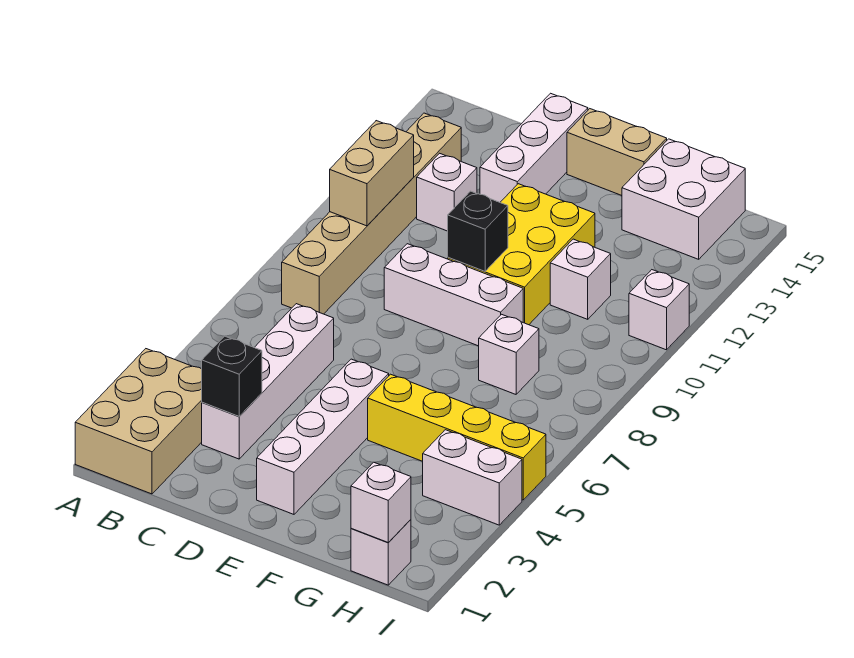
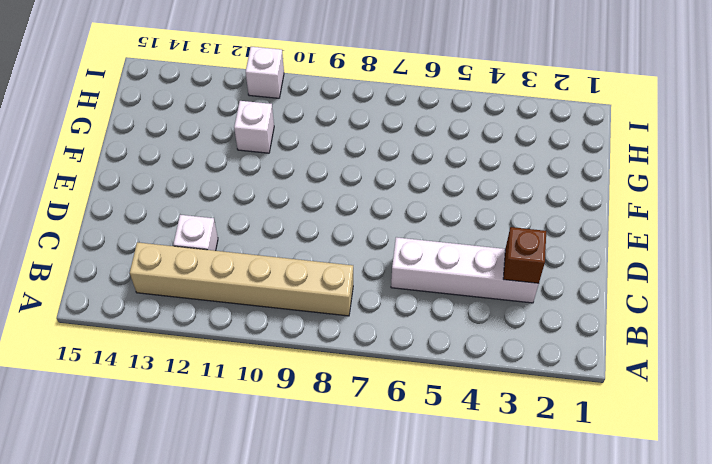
brown 1x1 brick [503,227,546,283] -> black 1x1 brick [202,336,262,416]
none -> tan 2x3 brick [75,349,202,494]
none -> white 1x3 brick [384,244,523,346]
none -> white 1x3 brick [480,93,588,202]

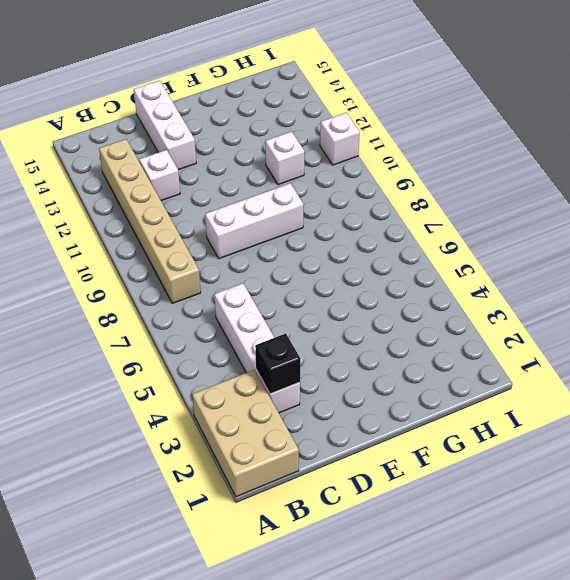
none -> white 1x4 brick [257,359,389,514]
none -> yellow 2x3 brick [448,184,595,325]
none -> tan 1x2 brick [567,109,667,196]

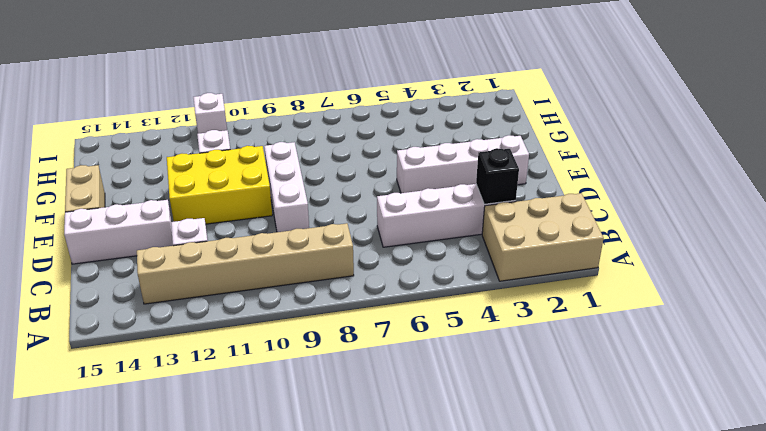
none -> yellow 1x4 brick [368,374,546,500]
none -> white 1x1 brick [479,314,539,394]
none -> white 2x2 brick [622,139,745,259]

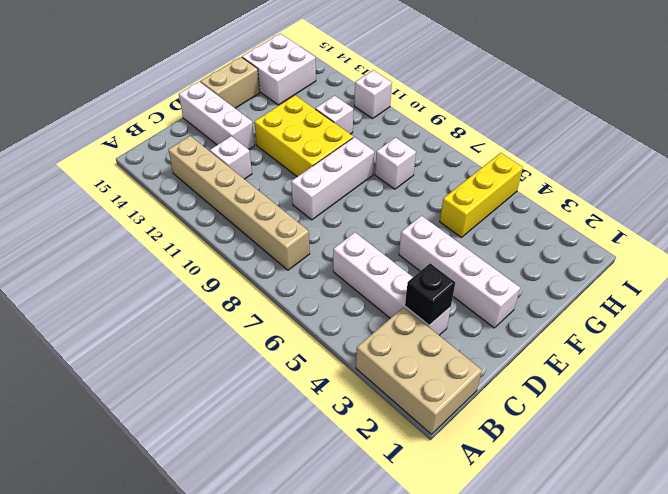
yellow 1x3 brick [440,153,523,238] -> yellow 1x4 brick [368,374,546,500]
none -> white 1x1 brick [351,520,411,585]
none -> white 1x2 brick [423,430,522,525]
none -> tan 1x2 brick [330,121,414,226]

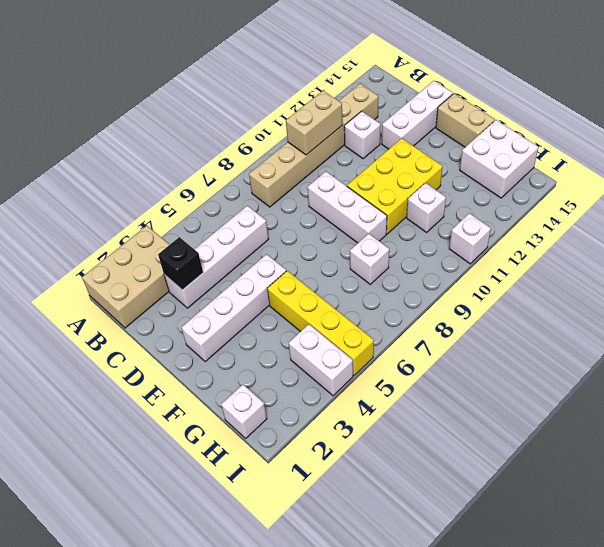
none -> black 1x1 brick [448,191,508,271]
none -> white 1x1 brick [351,462,411,543]

